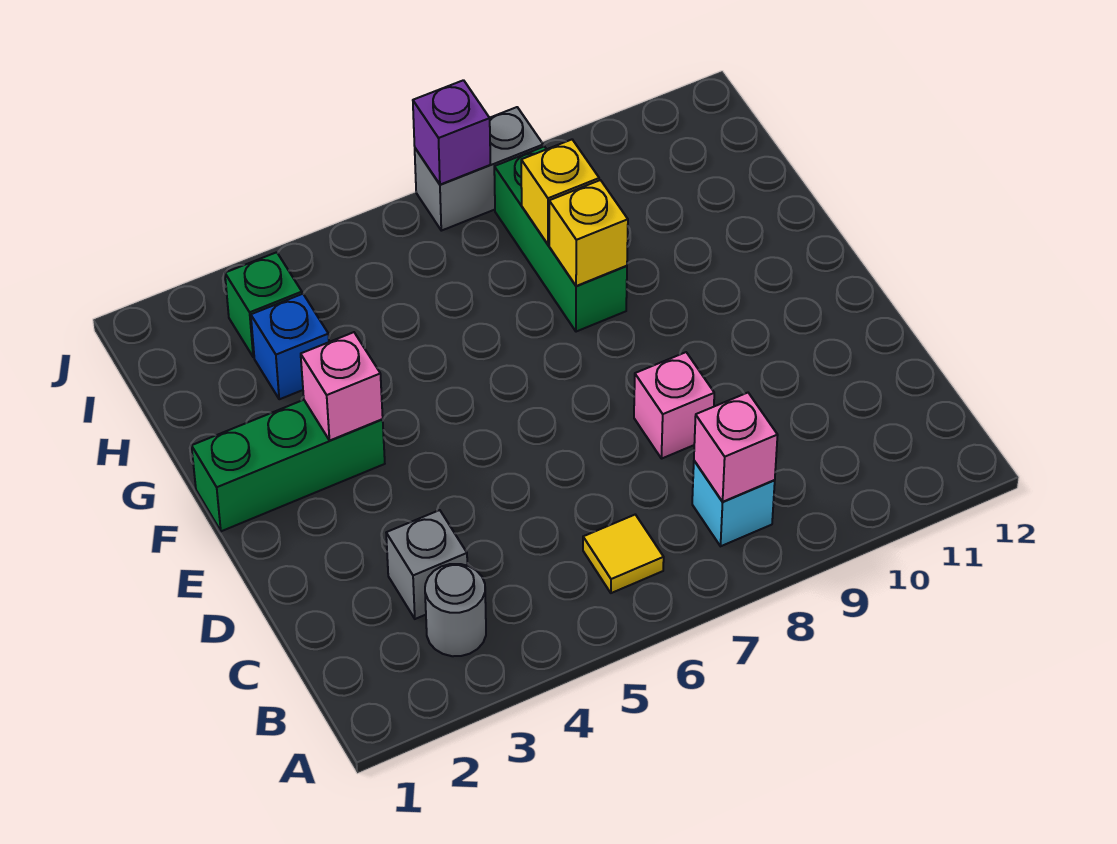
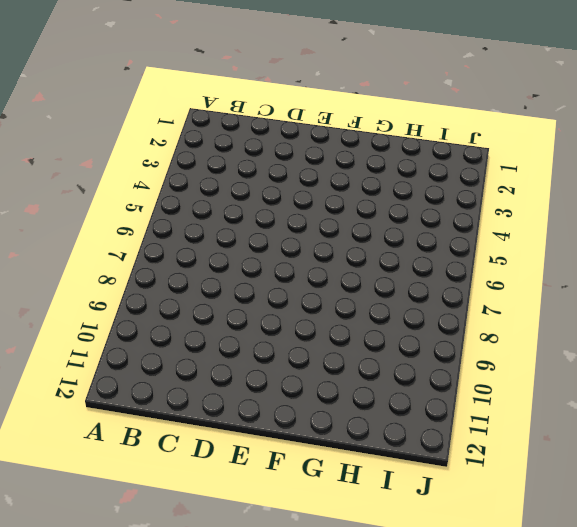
none -> grey 1x1 round brick [425,564,486,656]
none -> yellow 1x1 tile [583,515,664,593]
none -> cyan 1x1 brick [692,461,775,546]

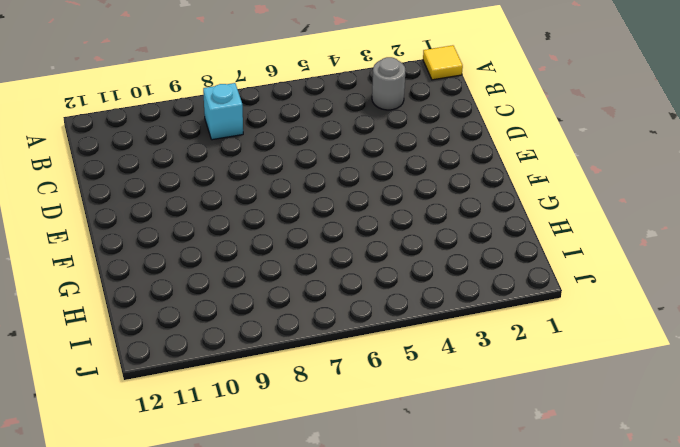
yellow 1x1 tile [423,45,463,80] -> yellow 1x1 tile moved to [583,515,664,593]
none -> grey 1x1 brick [386,510,467,619]
none -> pink 1x1 brick [634,352,714,459]
none -> green 1x3 brick [192,400,385,531]

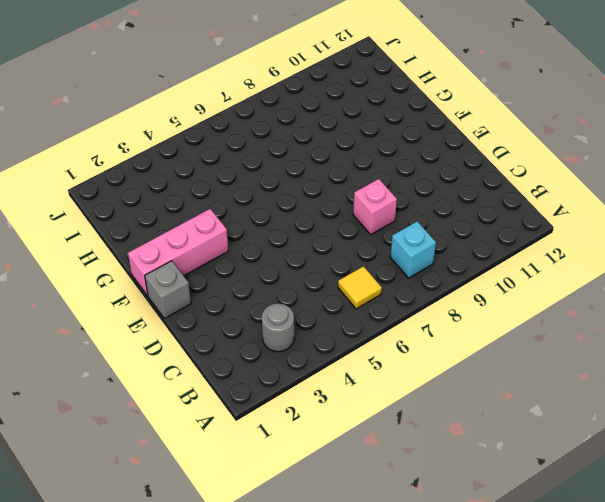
grey 1x1 brick [145,261,191,318] -> grey 1x1 brick moved to [386,510,467,619]
pink 1x3 brick [128,209,228,296] -> green 1x3 brick [192,400,385,531]
none -> green 1x3 brick [494,147,627,332]
none -> blue 1x1 brick [251,294,329,399]
none -> green 1x1 brick [225,252,302,357]

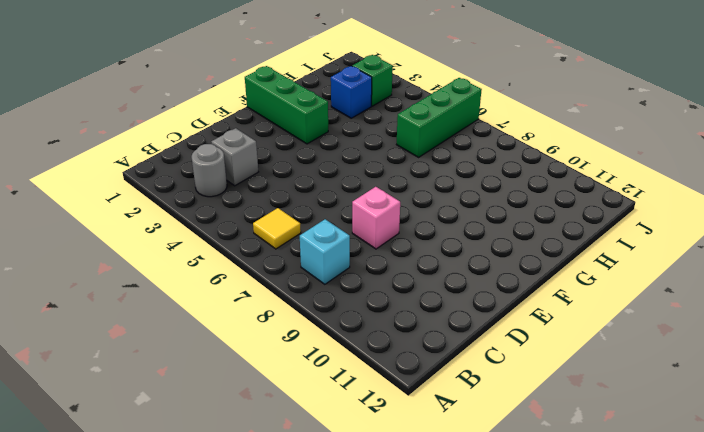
green 1x3 brick [397,78,482,157] -> green 1x3 brick moved to [494,147,627,332]
none -> grey 1x2 brick [415,107,543,231]
none -> pink 1x1 brick [694,393,778,502]
none -> pink 1x1 brick [301,332,383,441]

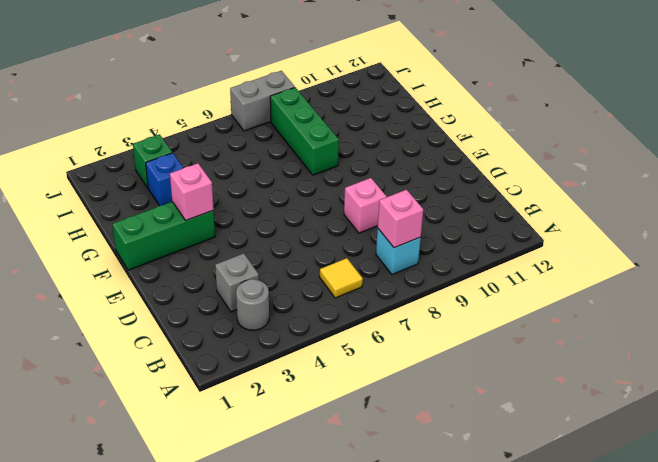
none -> yellow 1x1 brick [549,180,628,286]
none -> yellow 1x1 brick [521,140,599,245]
none -> purple 1x1 brick [413,80,490,185]

